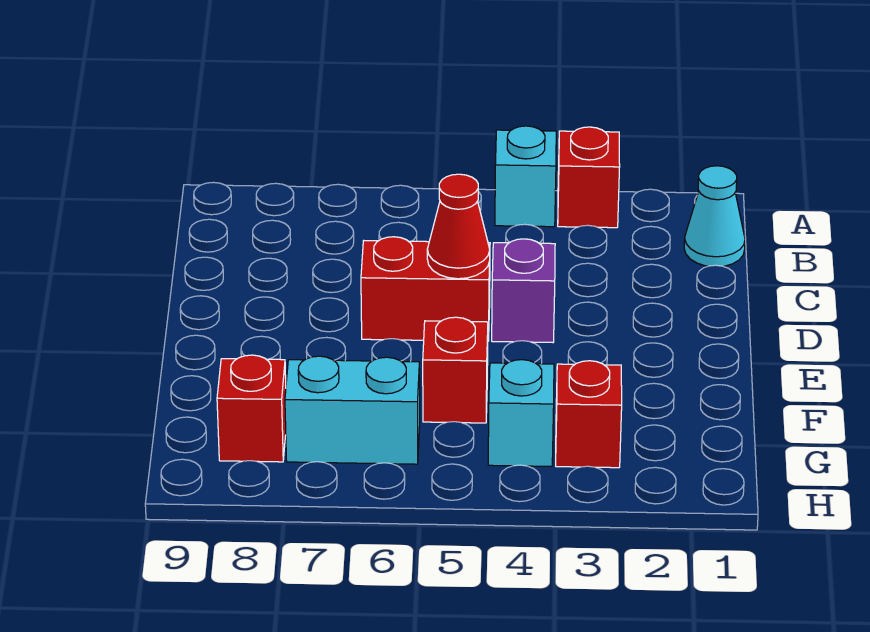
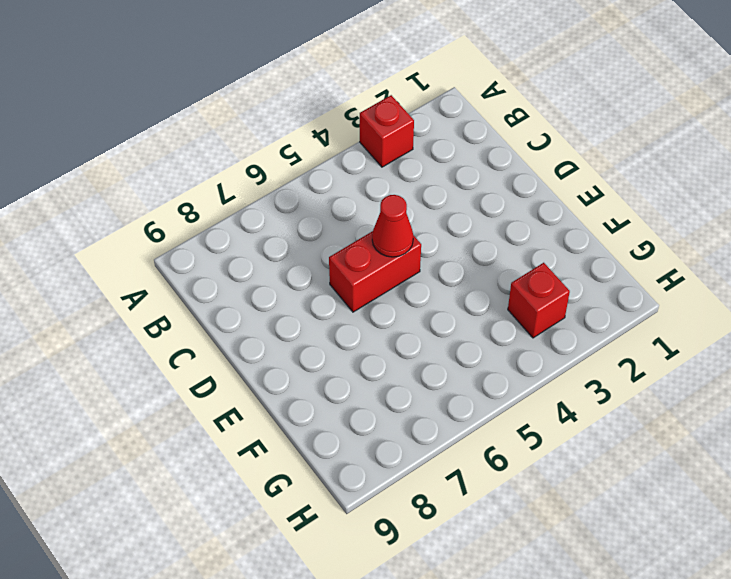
none -> cyan 1x1 brick [495,126,556,227]
none -> cyan 1x1 cone [684,166,745,266]

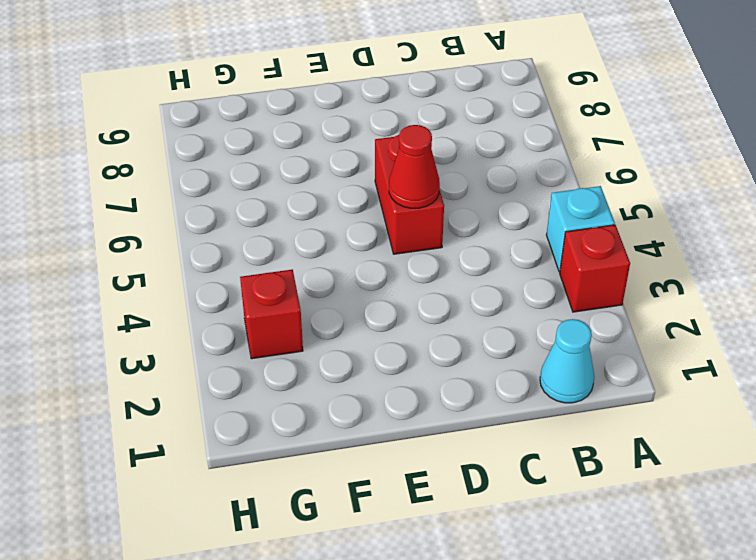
none -> purple 1x1 brick [492,239,555,342]
none -> red 1x1 brick [423,317,488,423]

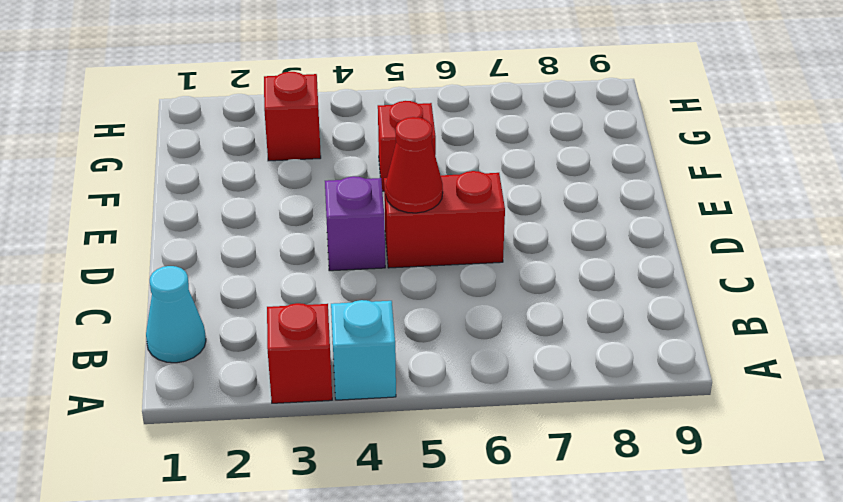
none -> cyan 1x1 brick [488,360,554,467]
none -> cyan 1x2 brick [285,356,420,464]

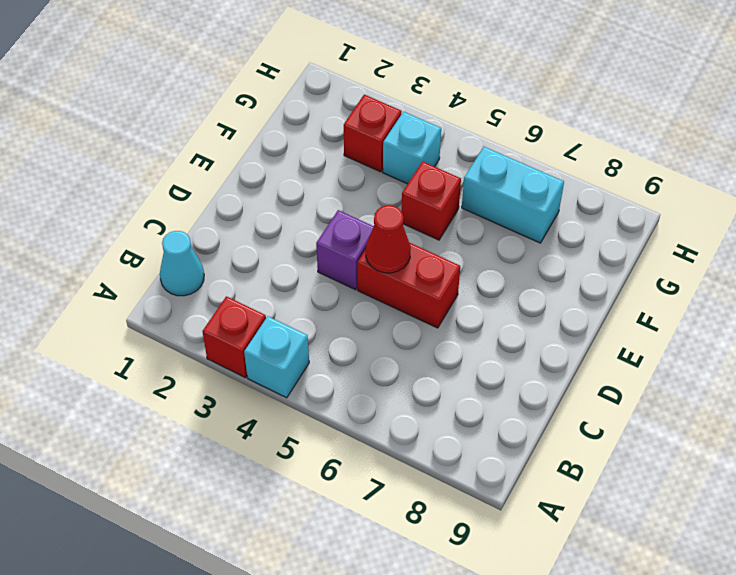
none -> red 1x1 brick [217,355,286,462]

